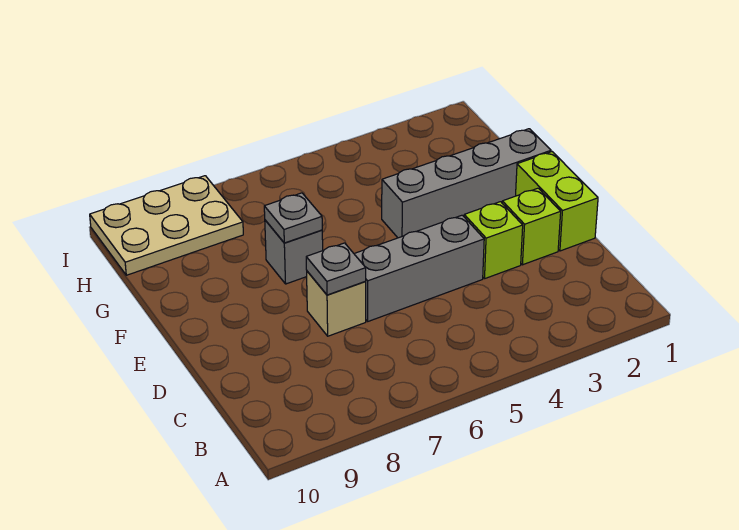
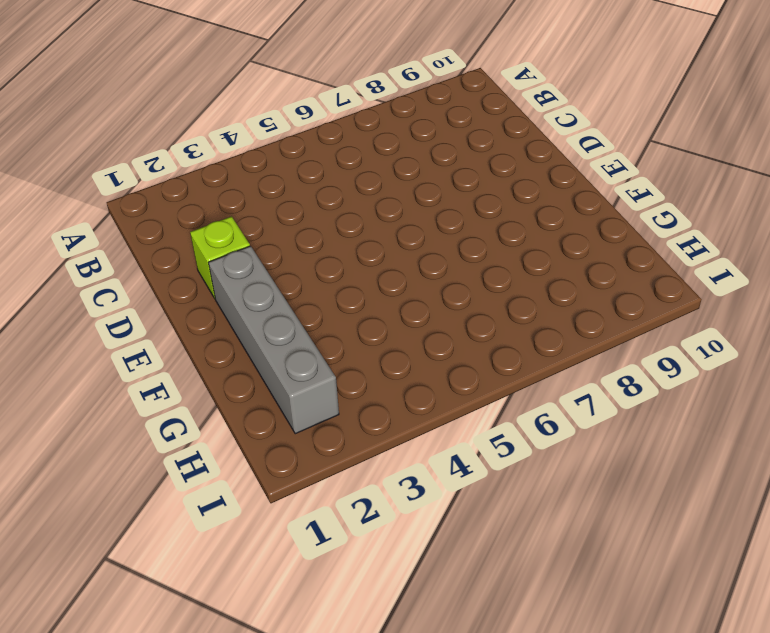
grey 1x4 brick [208,246,339,434] -> grey 1x4 brick turned to [382,129,551,238]
none -> lime 1x2 brick [516,152,598,251]
none -> lime 1x1 brick [464,202,523,278]

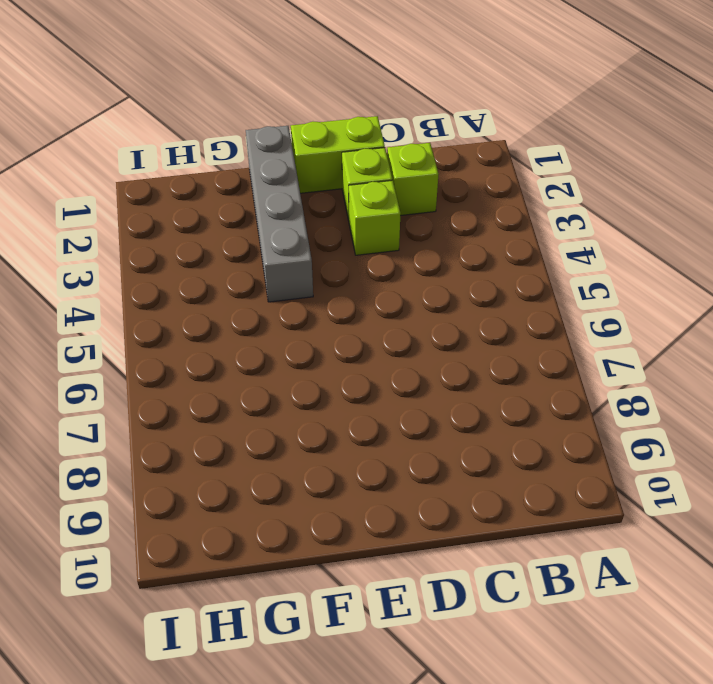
lime 1x1 brick [387,143,438,216] -> none
none -> grey 1x3 brick [354,215,484,321]
none -> tan 1x1 brick [307,271,366,336]

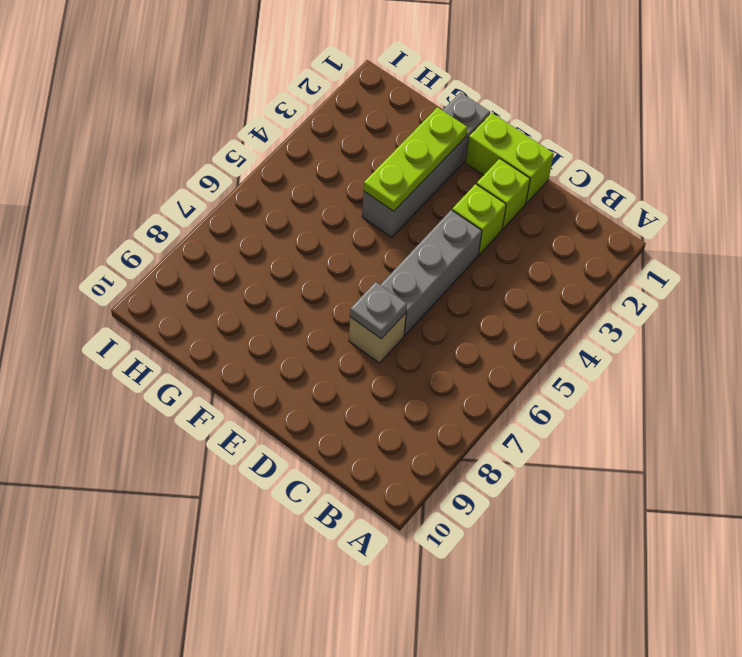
lime 1x3 plate [364,107,468,211] -> none
none -> grey 1x1 brick [265,220,323,284]
none -> tan 2x3 plate [90,176,243,275]

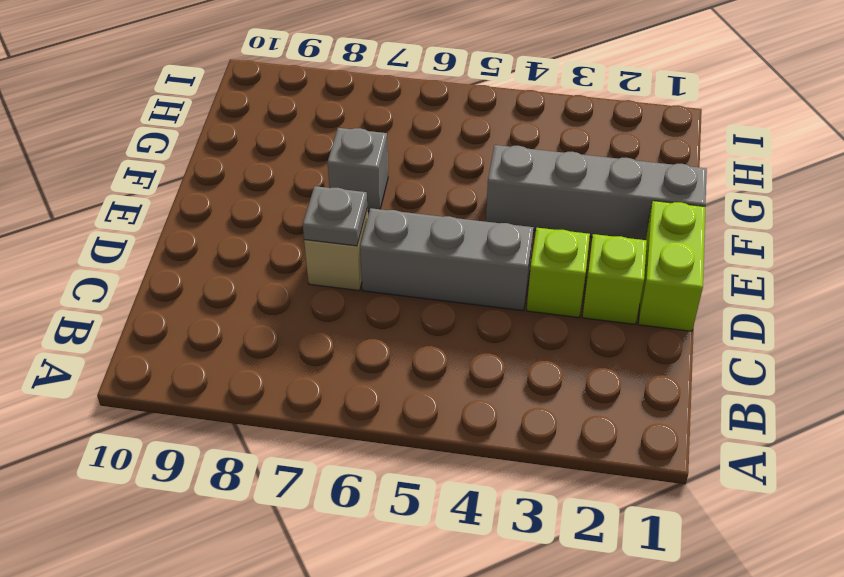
none -> tan 2x3 plate [90,176,243,275]
none -> grey 1x1 plate [264,193,322,243]

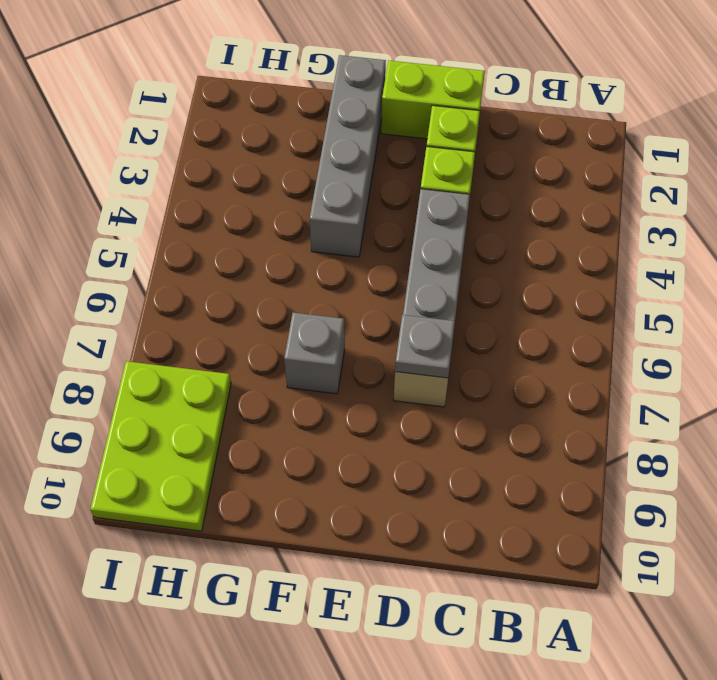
lime 2x3 plate [91,361,231,531] -> tan 2x3 plate [90,176,243,275]
none -> grey 1x1 plate [264,193,322,243]

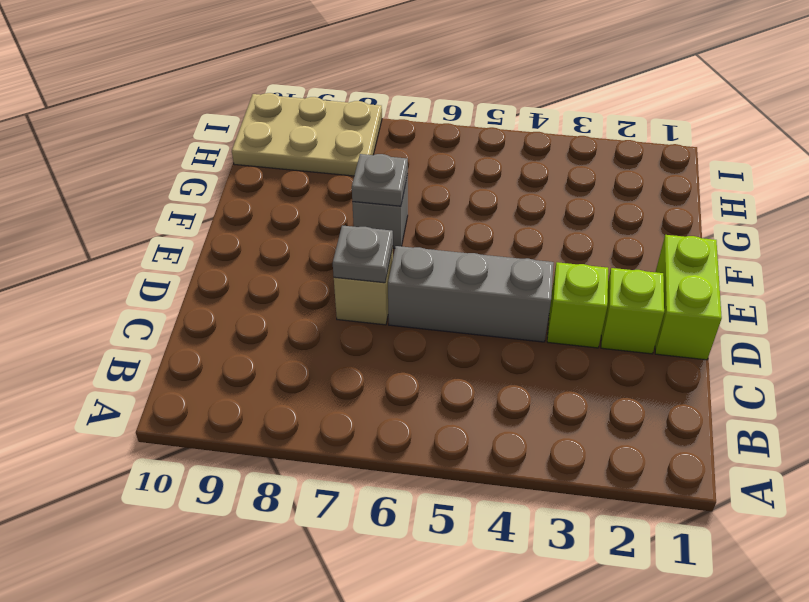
none -> grey 1x4 brick [382,129,551,238]

